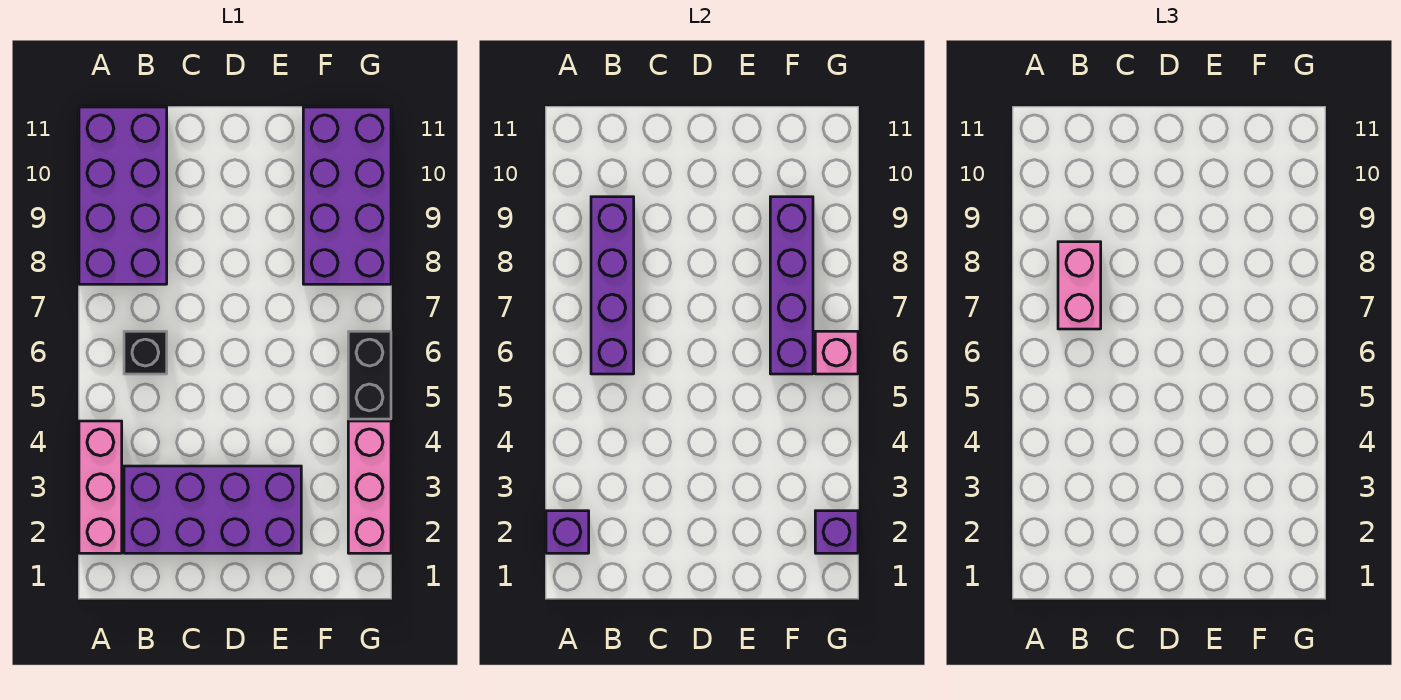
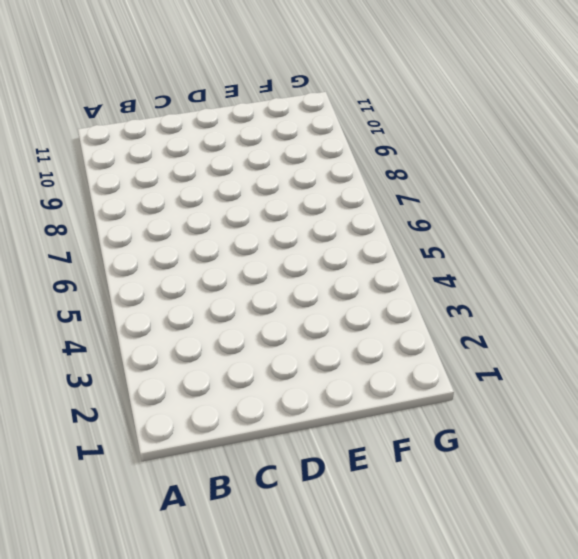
none -> pink 1x3 brick [79,421,122,553]
none -> purple 2x4 brick [79,107,167,284]
none -> purple 2x4 brick [124,466,301,553]

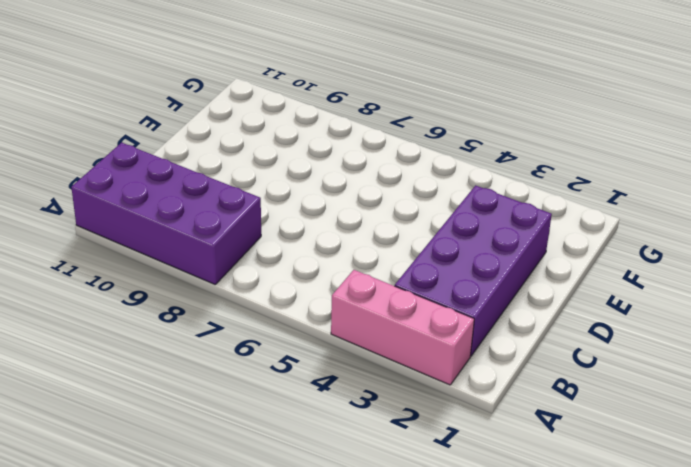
none -> black 1x1 brick [124,331,167,374]
none -> purple 2x4 brick [303,107,391,284]
none -> pink 1x3 brick [348,421,391,553]

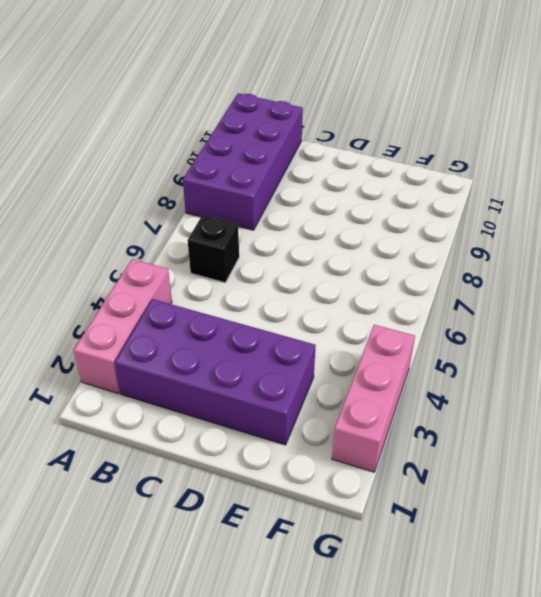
none -> purple 2x4 brick [303,107,391,284]
none -> black 1x2 brick [348,331,391,419]
none -> purple 1x1 brick [546,511,589,553]

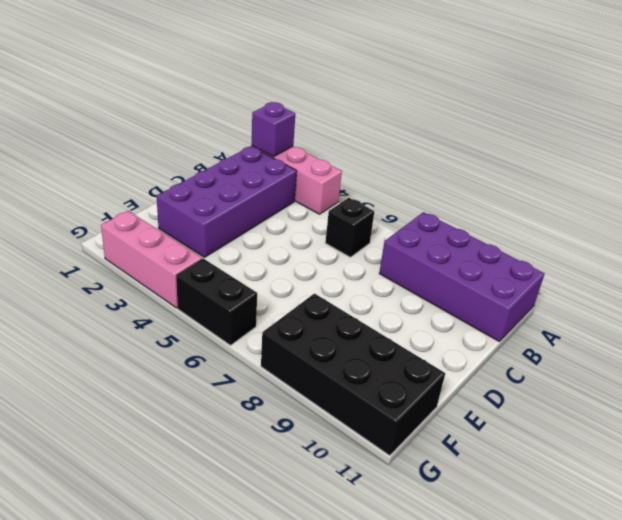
black 2x4 brick [261,294,445,456] -> purple 2x4 brick [303,107,391,284]
none -> purple 1x4 brick [591,197,634,374]
none -> purple 1x4 brick [770,197,813,374]
none -> purple 1x1 brick [815,511,858,553]

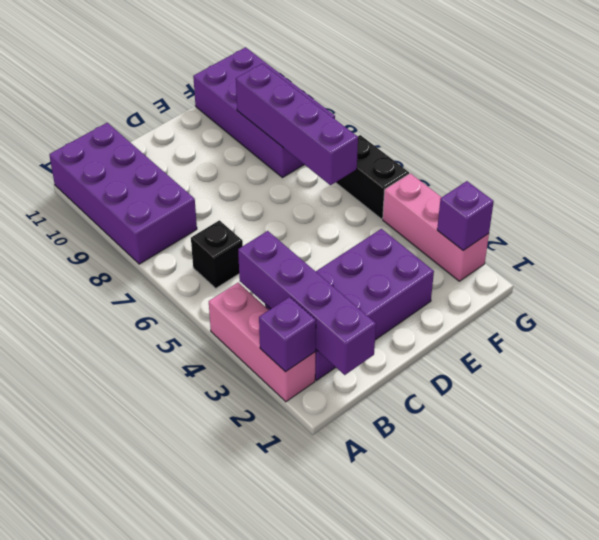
purple 1x4 brick [238,231,376,375] -> purple 1x4 brick moved to [591,197,634,374]
none -> pink 1x1 brick [815,331,858,374]
none -> pink 1x2 brick [1058,242,1101,329]

